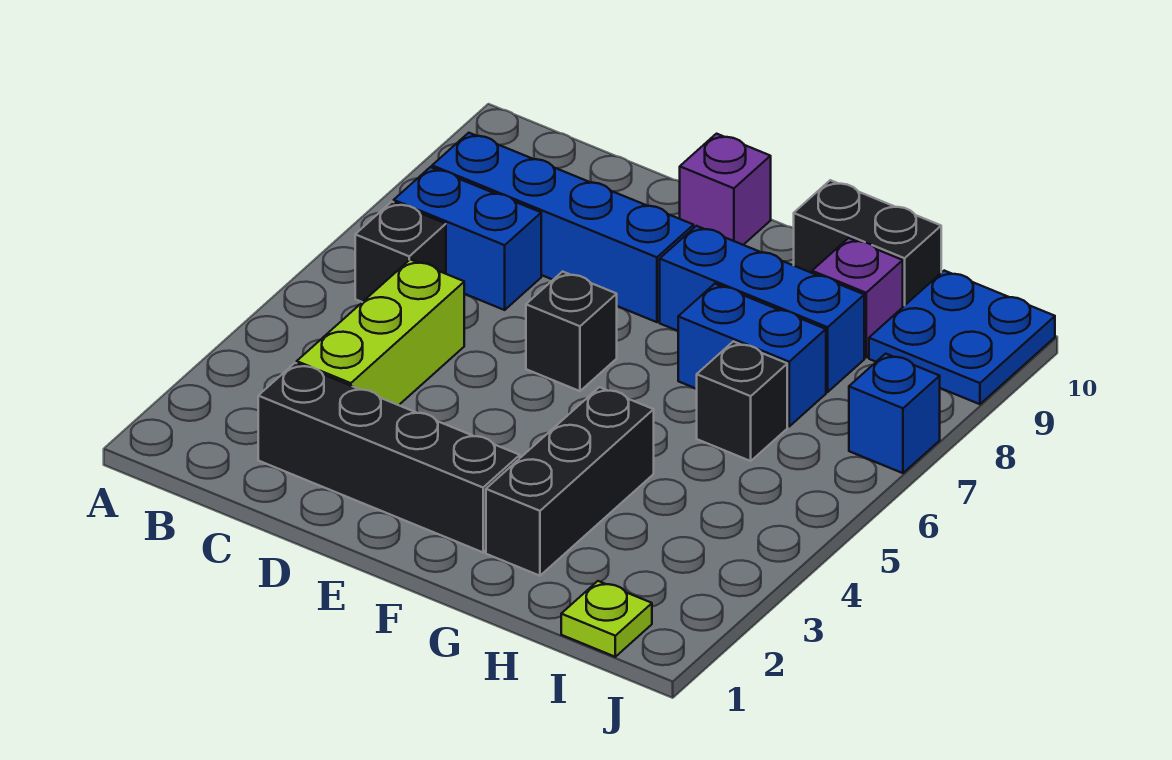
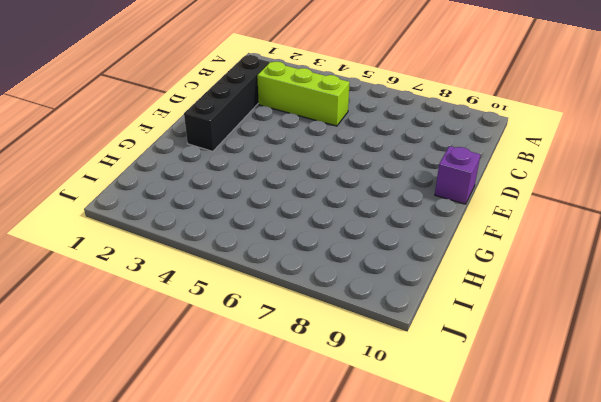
none -> black 1x1 brick [355,202,446,302]
none -> blue 1x2 brick [394,167,541,310]
none -> blue 1x4 brick [432,133,694,322]

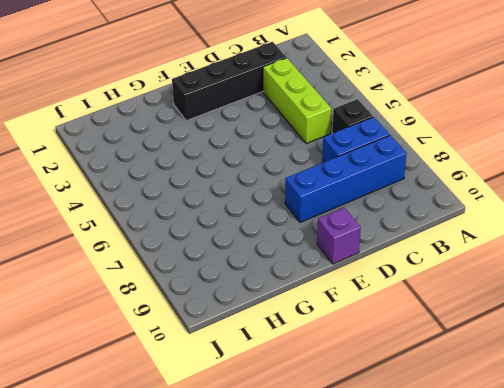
none -> black 1x1 brick [526,272,617,391]
none -> blue 1x3 brick [660,226,864,392]
none -> black 1x3 brick [486,387,654,576]

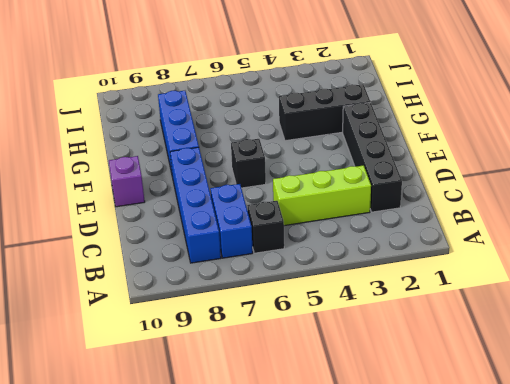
none -> blue 1x2 brick [678,284,826,426]
none -> black 1x2 brick [794,180,941,307]
none -> black 1x1 brick [697,341,787,461]

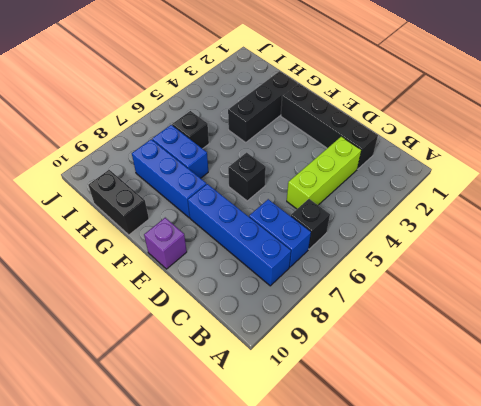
none -> purple 1x1 brick [812,238,903,358]
none -> lime 1x1 plate [561,581,652,657]
none -> blue 2x2 plate [869,271,1055,404]

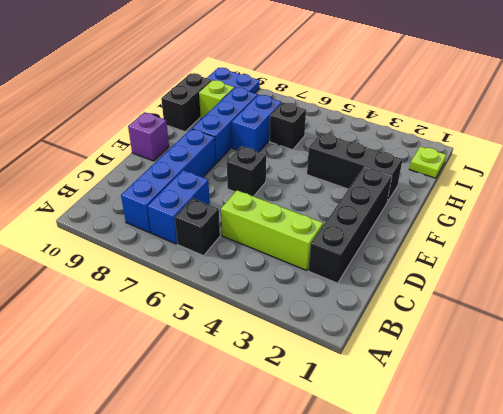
lime 1x1 brick [199,80,234,119] -> purple 1x1 brick [812,238,903,358]
none -> blue 1x1 brick [849,354,940,473]

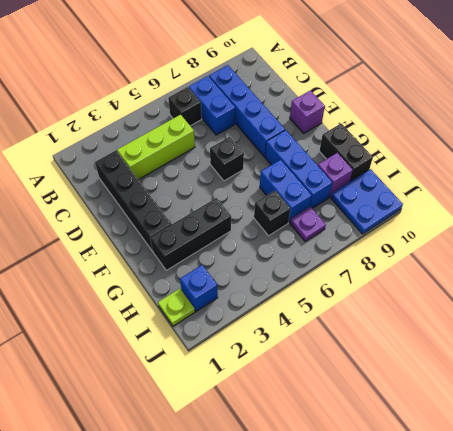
blue 1x1 brick [180,265,218,311] -> blue 1x1 brick moved to [849,354,940,473]
purple 1x1 plate [290,207,326,241] -> none

